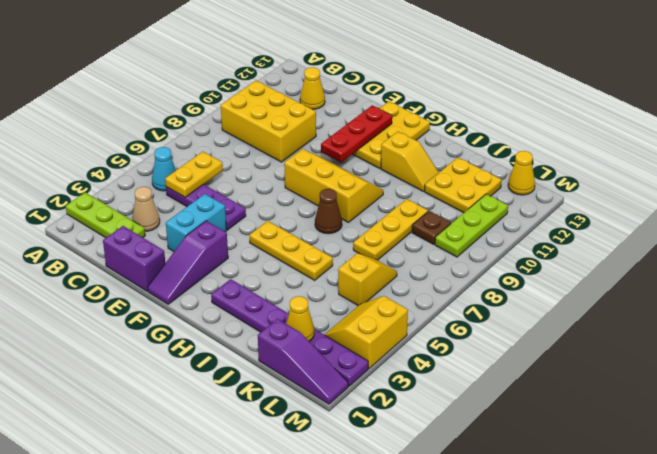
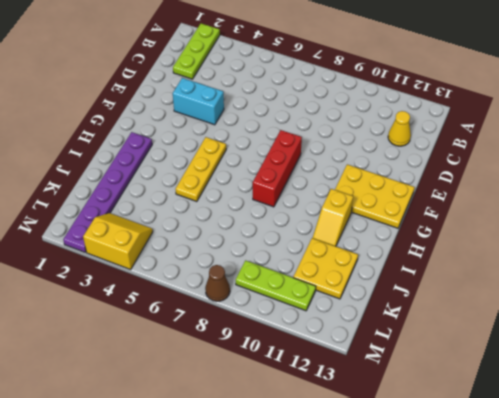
red 1x3 brick [253,130,302,207] -> yellow 2x3 slope [284,149,383,223]
brown 1x1 cone [205,265,230,301] -> brown 1x1 cone moved to [315,189,342,234]
none -> cyan 1x1 cone [152,147,176,191]
none -> yellow 2x3 brick [221,81,316,162]
none -> tan 1x1 cone [132,187,160,231]

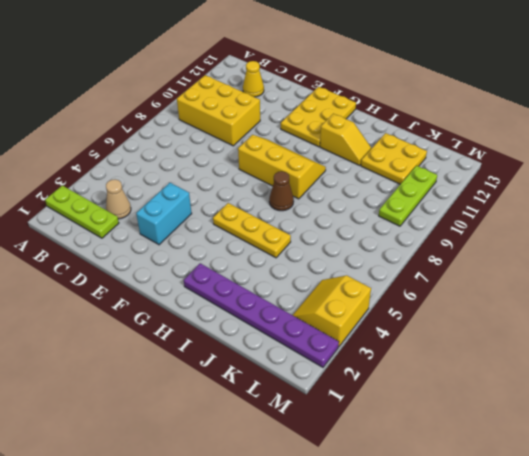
none -> cyan 1x1 cone [152,147,176,191]
none -> purple 1x3 plate [166,184,246,230]
none -> purple 1x2 brick [103,226,165,291]

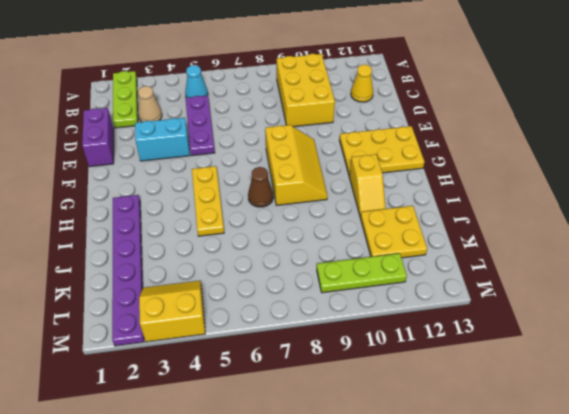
none -> purple 1x3 slope [147,221,228,304]
none -> yellow 1x3 plate [353,199,428,260]
none -> purple 1x3 slope [258,319,348,404]

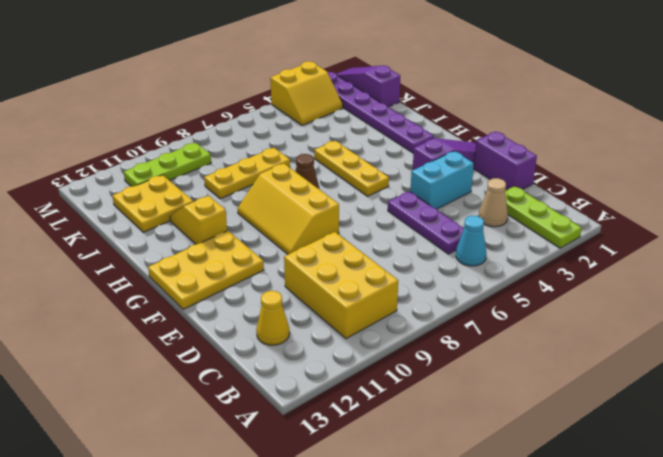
none -> yellow 1x2 slope [338,253,397,306]
none -> brown 1x1 plate [412,211,451,245]
none -> yellow 1x1 cone [508,151,535,195]

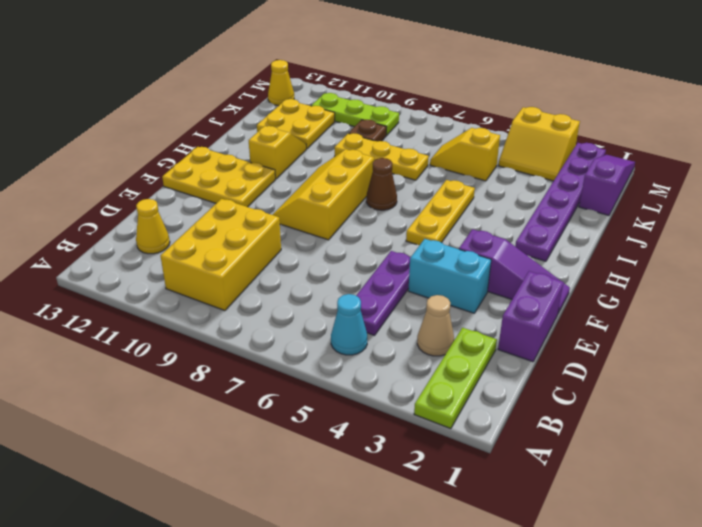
none -> yellow 1x2 plate [165,152,223,198]
none -> red 1x3 plate [321,105,392,162]
none -> yellow 1x1 cone [286,296,314,341]

